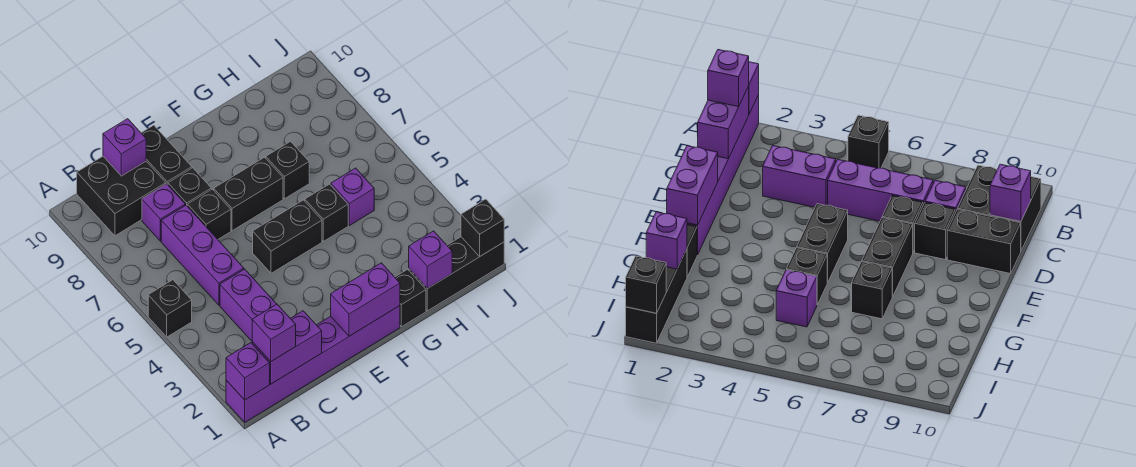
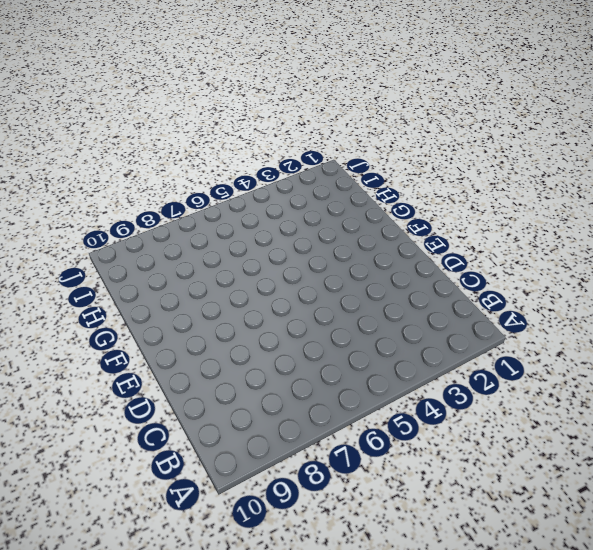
none -> purple 1x6 brick [226,306,400,422]
none -> black 1x1 brick [148,280,192,337]
none -> black 2x2 brick [77,156,166,236]

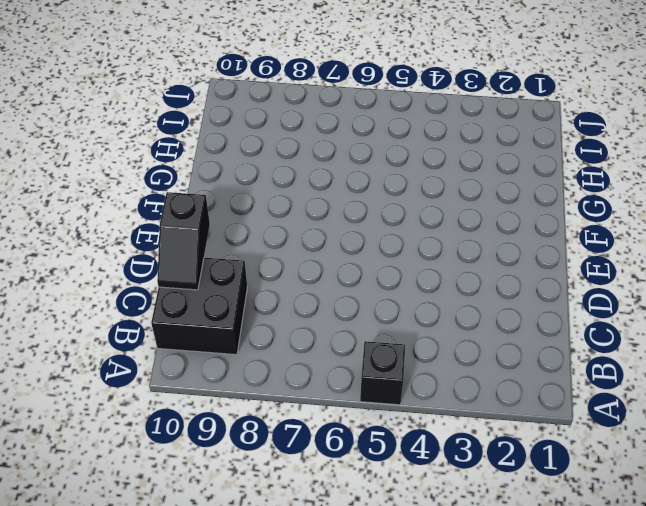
black 1x2 slope [157,192,210,290] -> purple 1x1 brick [103,119,146,176]
none -> purple 1x6 brick [226,306,400,422]
none -> purple 1x2 brick [220,269,276,341]
none -> purple 1x3 brick [161,205,244,305]

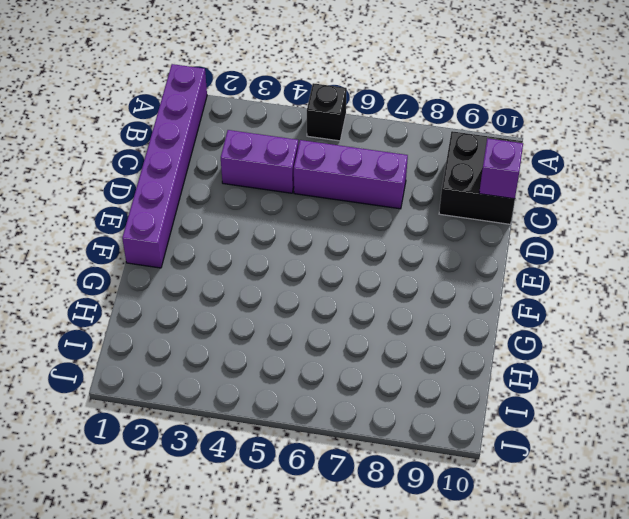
none -> purple 1x1 brick [142,184,185,241]
none -> black 1x1 brick [187,189,231,239]
none -> black 1x1 brick [168,168,211,205]

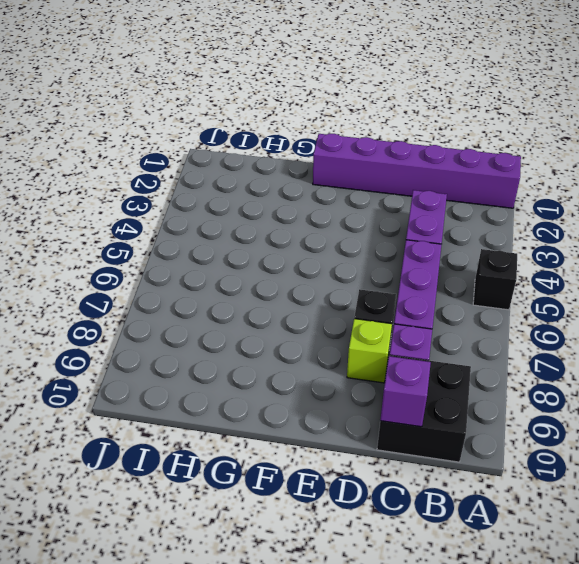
lime 1x1 brick [347,319,392,383] -> black 1x1 brick [168,168,211,205]
none -> black 1x2 brick [141,125,192,184]
none -> black 1x2 brick [253,200,322,273]
none -> black 1x2 brick [214,157,283,231]

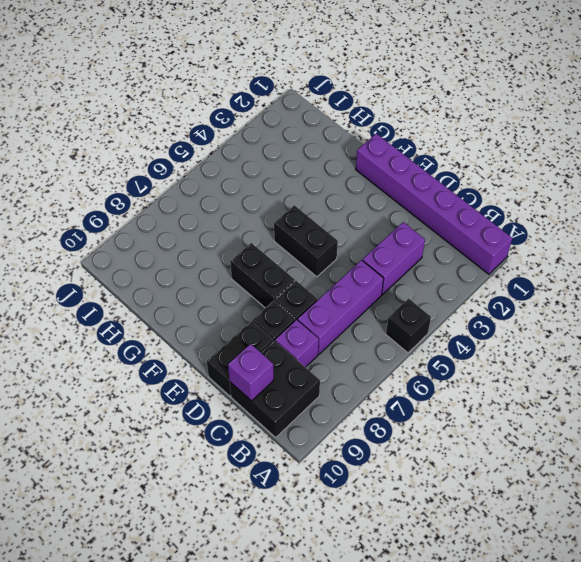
none -> black 1x1 brick [395,270,426,327]
none -> black 1x1 brick [305,184,348,241]
none -> black 1x1 brick [266,141,309,199]

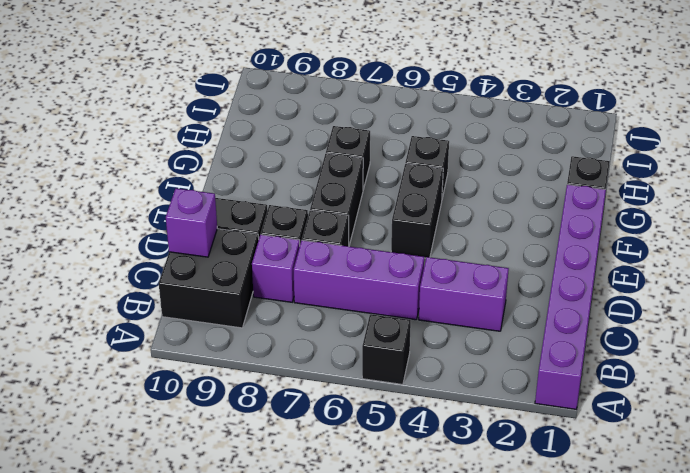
none -> black 1x3 brick [409,237,504,311]
none -> purple 1x1 brick [331,168,374,226]
none -> purple 1x1 brick [226,343,270,400]

